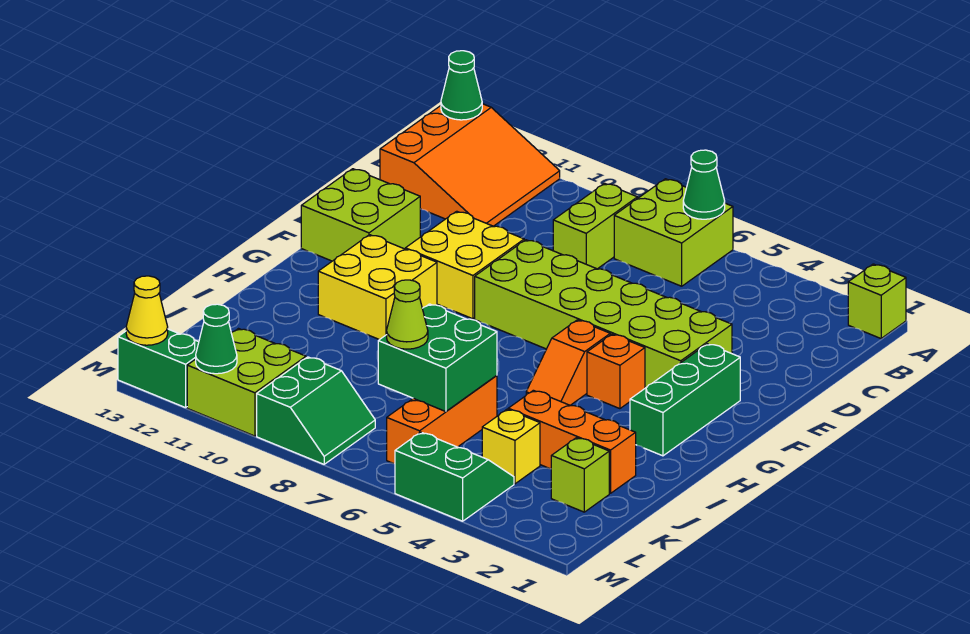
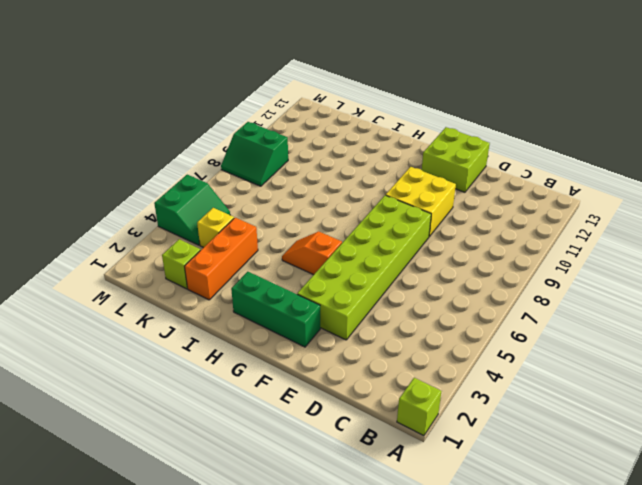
none -> lime 2x2 brick [614,179,733,286]
none -> orange 3x3 slope [380,104,560,226]
none -> lime 1x2 brick [553,183,637,269]

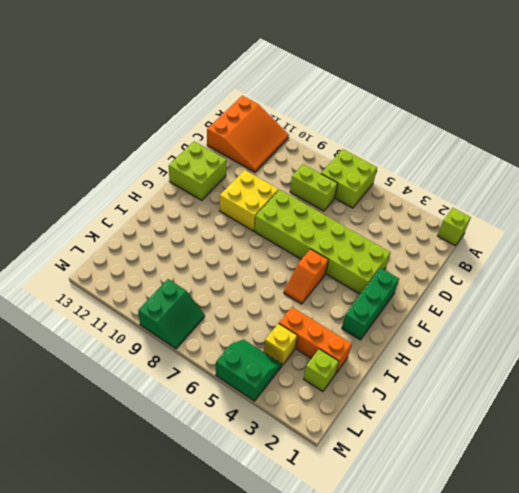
lime 1x2 brick [290,164,338,211] -> lime 1x2 brick turned to [553,183,637,269]
none -> orange 1x1 brick [587,334,645,409]
none -> yellow 2x2 brick [318,235,437,340]
none -> orange 1x3 brick [387,375,497,464]

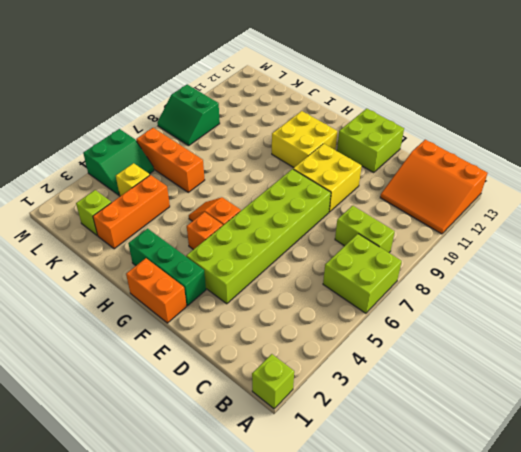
orange 1x2 brick [126,258,187,323] -> none
none -> lime 2x2 brick [187,329,306,436]
none -> green 1x2 brick [118,329,199,408]
none -> green 1x1 cone [683,150,725,219]

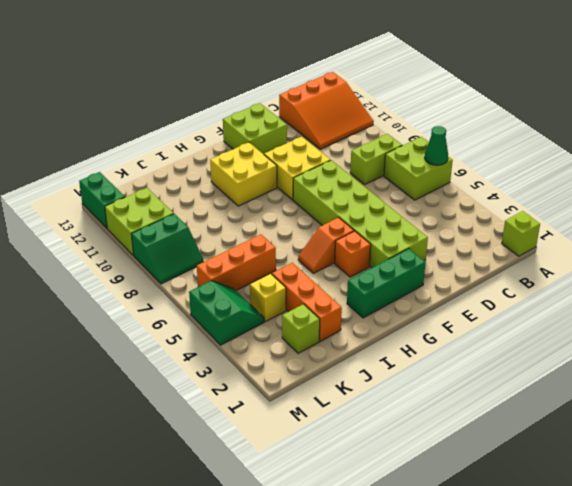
none -> green 1x1 cone [441,51,482,120]
none -> green 2x2 brick [378,304,497,412]
none -> green 1x1 cone [196,304,237,374]

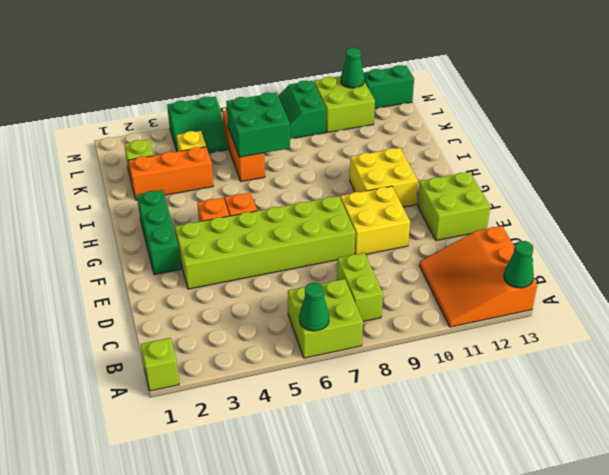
none -> yellow 1x1 cone [126,276,168,345]
none -> lime 1x1 cone [387,280,428,349]

